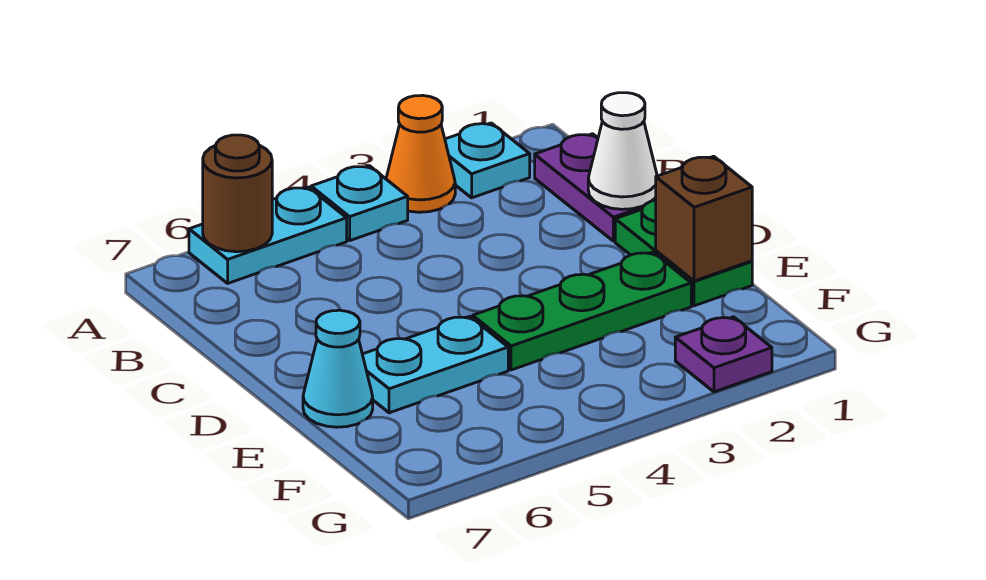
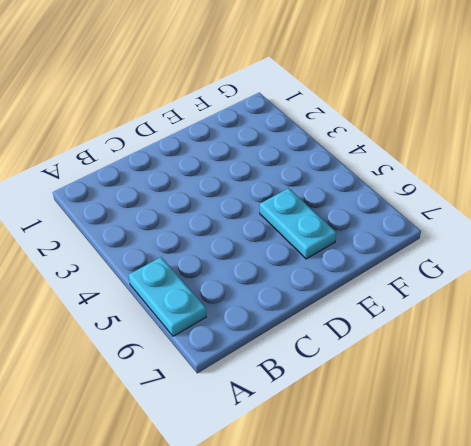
none -> cyan 1x1 plate [445,123,530,198]
none -> orange 1x1 cone [386,95,455,212]
none -> cyan 1x1 plate [311,166,408,241]

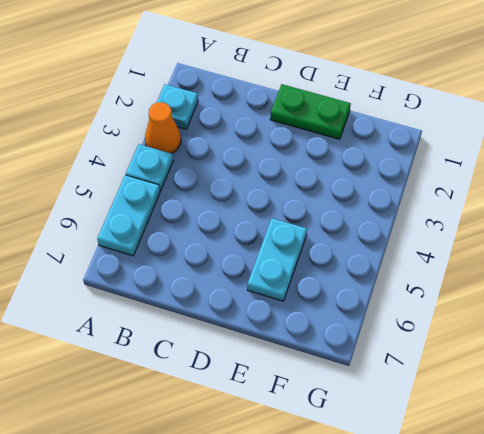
none -> purple 1x2 plate [535,134,656,241]
none -> green 1x3 plate [473,252,691,370]
none -> cyan 1x1 cone [303,310,373,427]

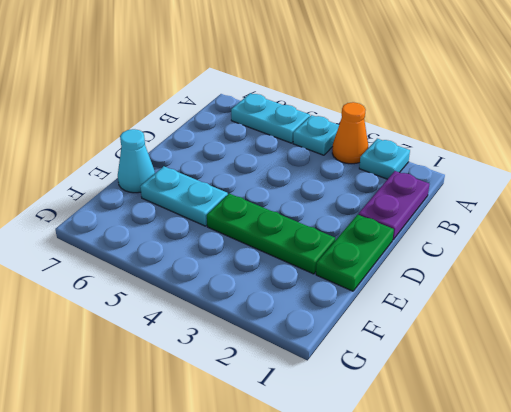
none -> purple 1x1 plate [675,317,772,392]
none -> brown 1x1 round brick [203,135,272,252]
none -> white 1x1 cone [588,93,657,209]

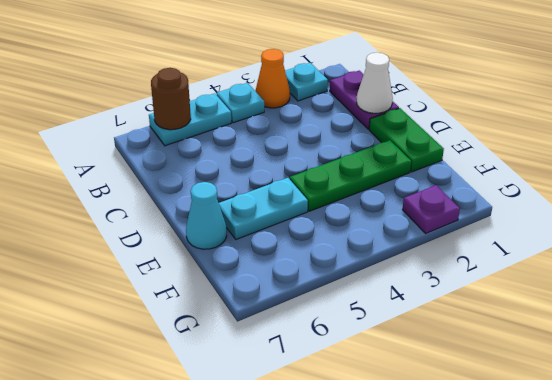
none -> brown 1x1 brick [656,156,752,281]

